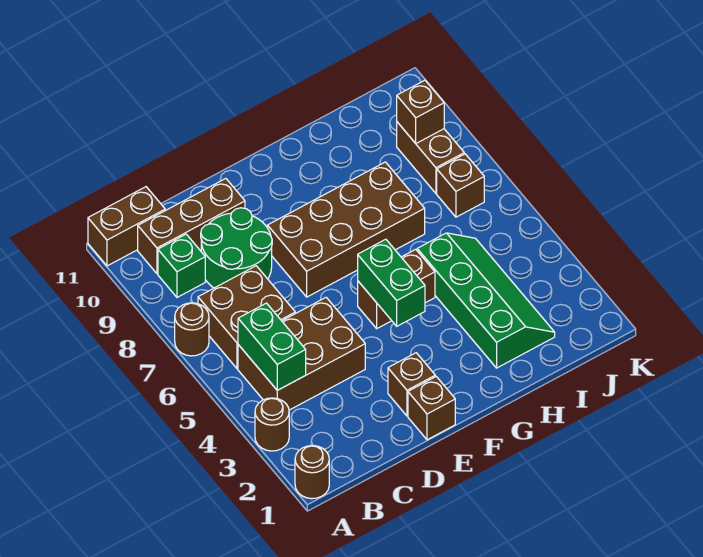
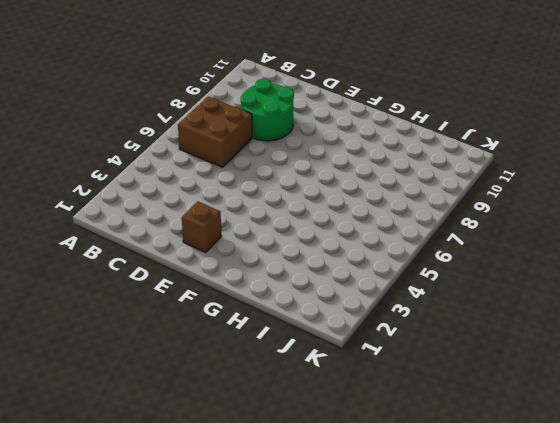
none -> brown 1x1 round brick [295,446,329,499]
none -> brown 1x1 round brick [255,398,289,451]
none -> brown 1x1 round brick [175,303,209,356]

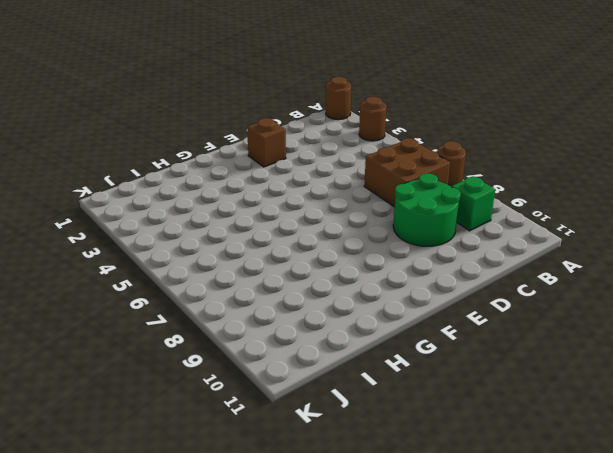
none -> brown 1x2 brick [88,187,165,266]
none -> brown 2x3 brick [238,298,365,410]
none -> brown 1x3 brick [138,179,245,274]

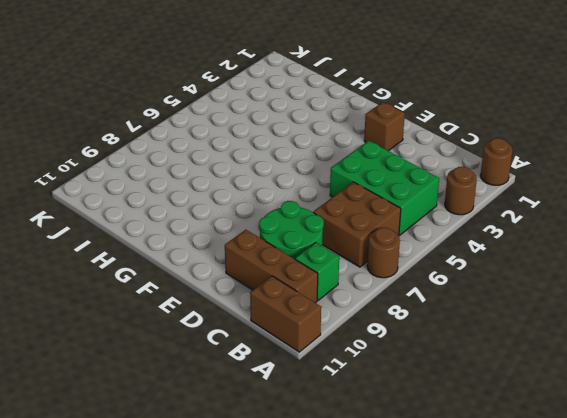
green 2x3 brick [330,141,439,235] -> brown 2x3 brick [238,298,365,410]
none -> brown 1x1 brick [408,377,455,440]
none -> brown 2x4 brick [267,162,425,297]
none -> brown 1x2 brick [358,249,435,328]

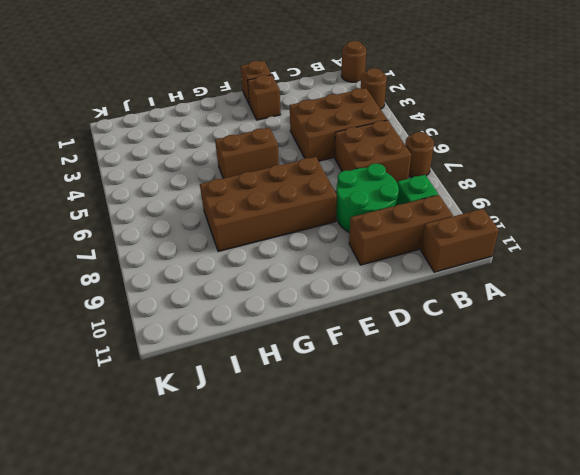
none -> green 2x4 slope [417,233,555,368]
none -> brown 1x1 brick [437,154,484,217]
none -> brown 1x2 brick [397,122,464,193]

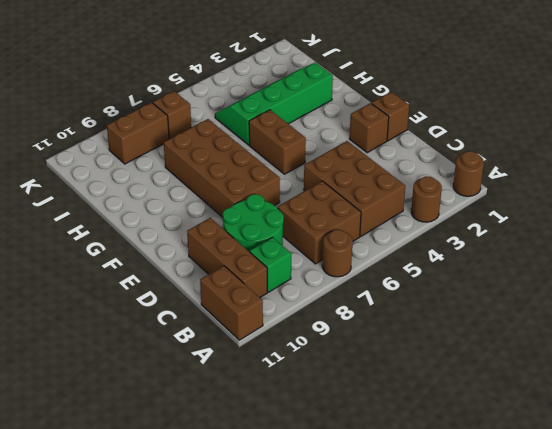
none -> green 1x2 brick [238,303,306,390]
none -> green 1x2 brick [358,239,425,326]
none -> brown 1x1 brick [397,80,444,143]

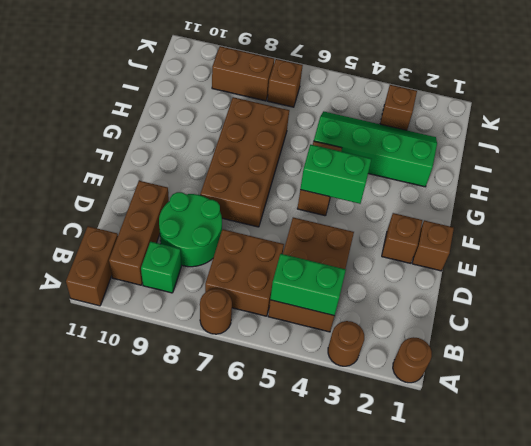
brown 1x1 brick [380,85,417,130] -> brown 1x1 brick moved to [397,80,444,143]

